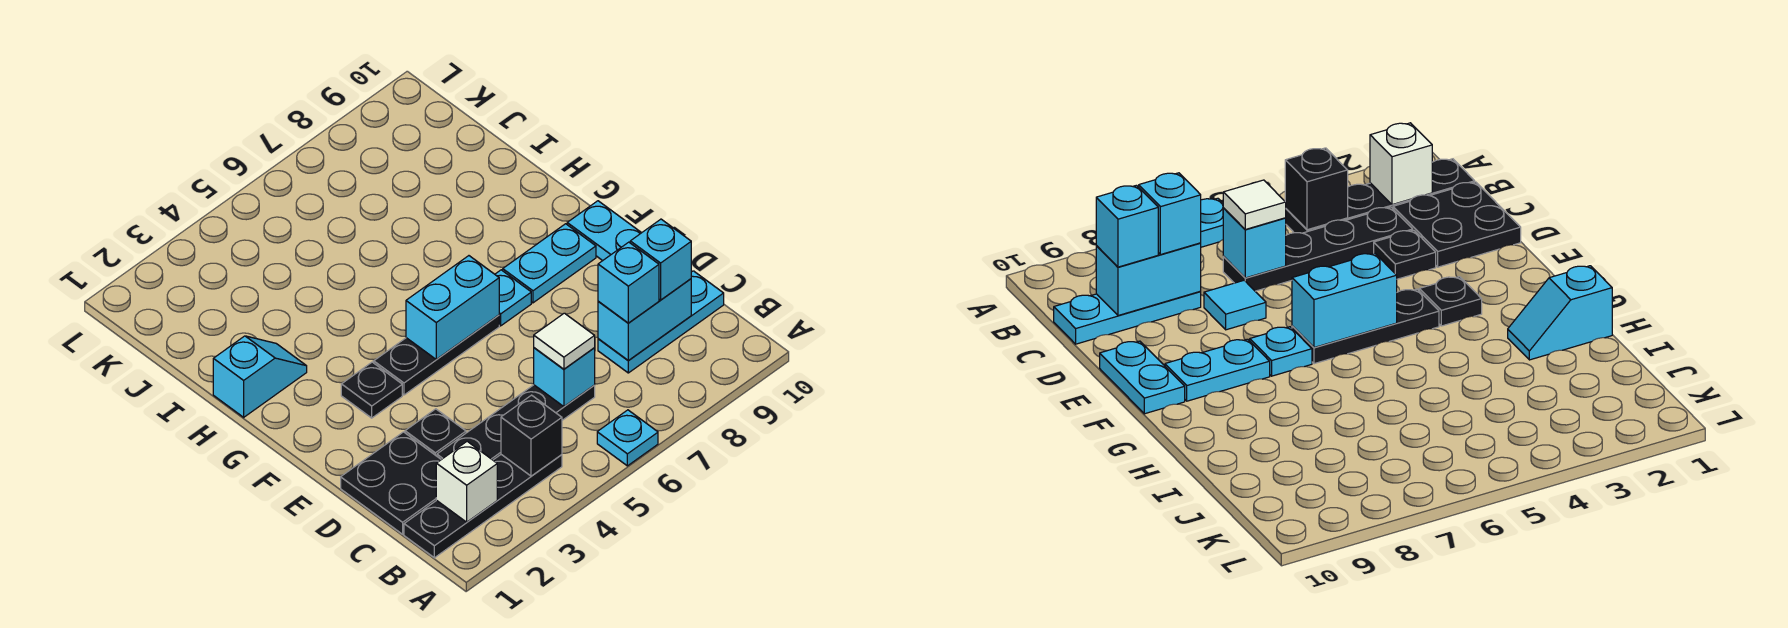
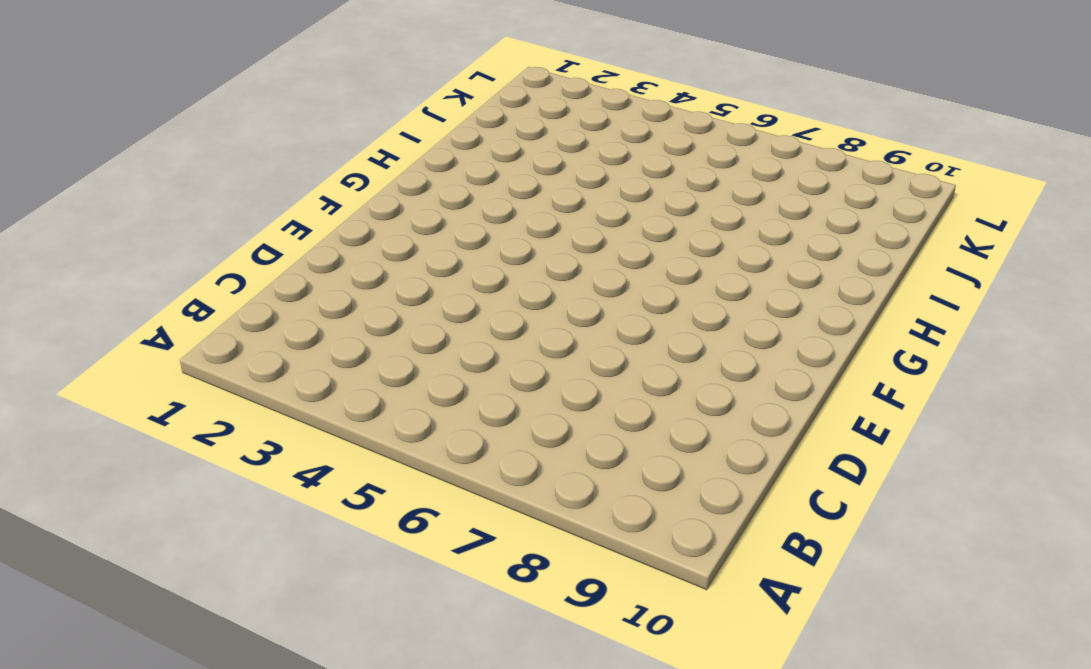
none -> cyan 1x1 plate [597,410,658,466]
none -> black 1x4 plate [404,455,562,558]
none -> black 2x2 plate [341,432,441,534]

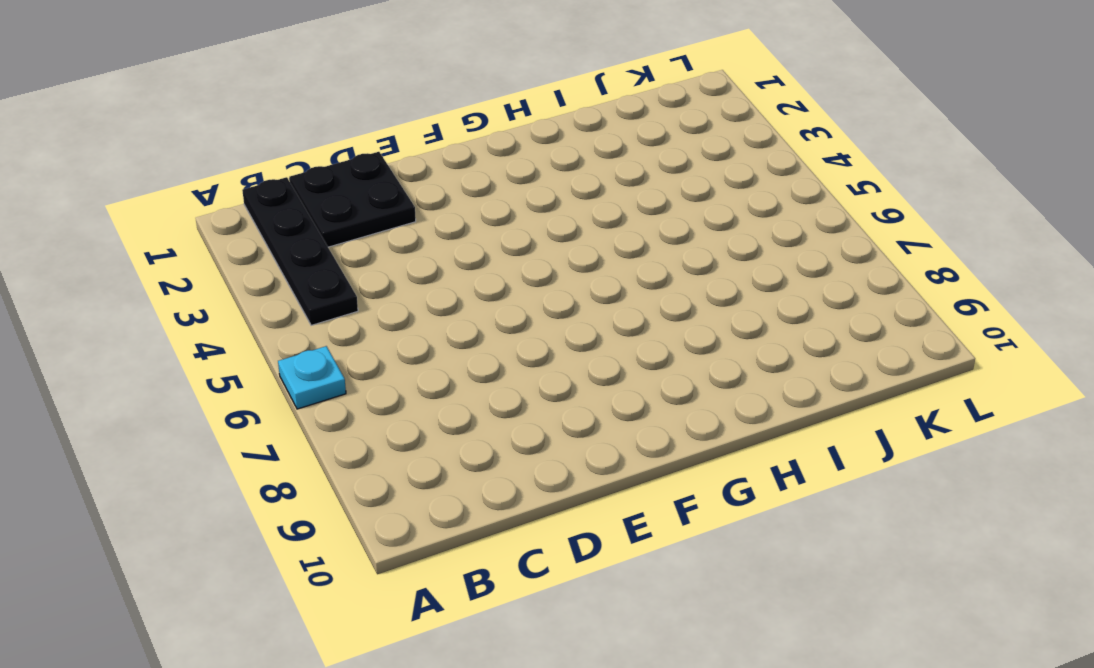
none -> black 1x4 plate [437,385,595,460]
none -> cyan 1x3 plate [598,271,724,373]
none -> black 1x1 plate [405,409,466,456]

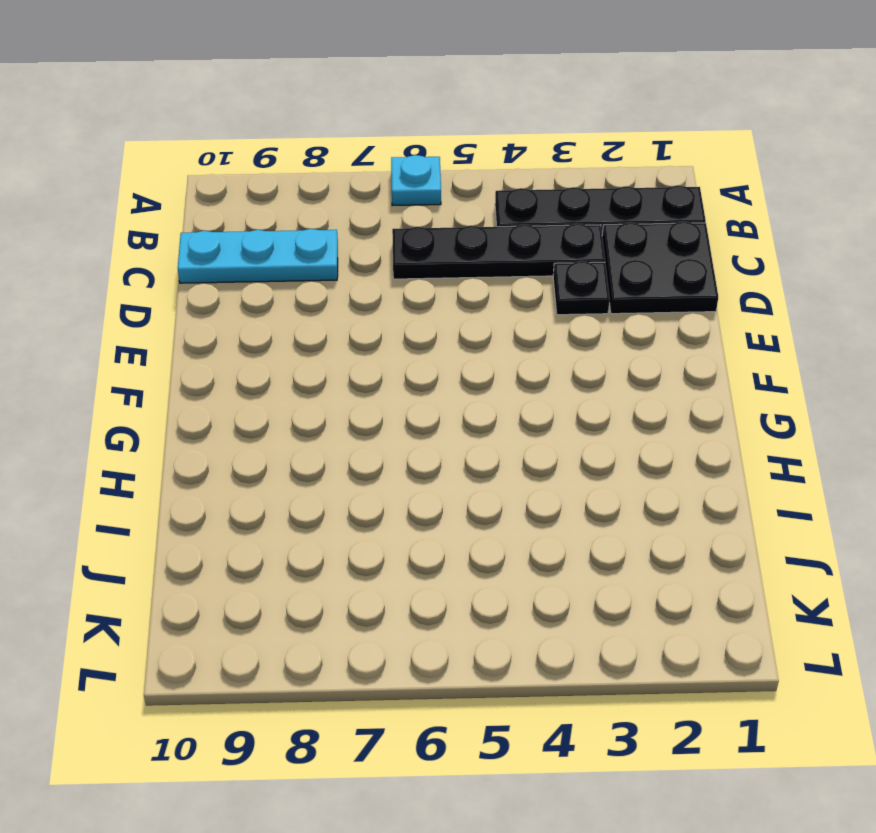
none -> cyan 1x1 tile [1204,280,1266,330]
none -> cyan 1x2 plate [567,201,641,261]
none -> black 1x1 plate [341,362,402,418]

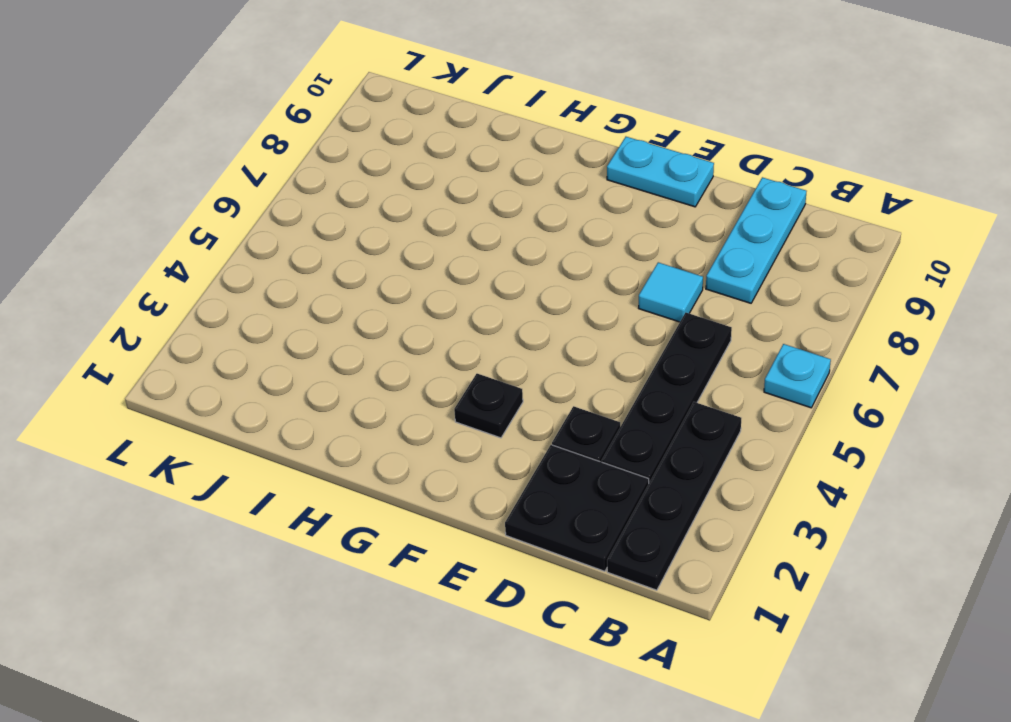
none -> black 1x3 plate [374,315,499,395]
none -> cyan 1x1 plate [495,270,531,326]
none -> cyan 1x2 plate [503,224,596,303]

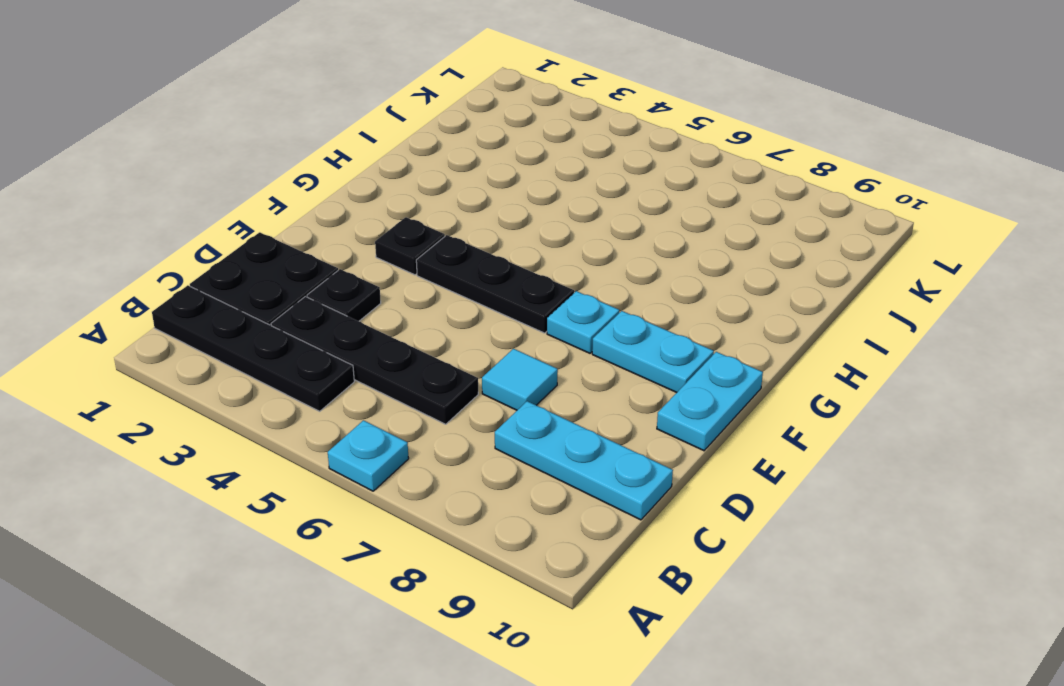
none -> cyan 1x2 slope [213,336,307,417]
none -> white 1x1 brick [436,441,497,522]
none -> black 1x1 brick [501,395,562,476]

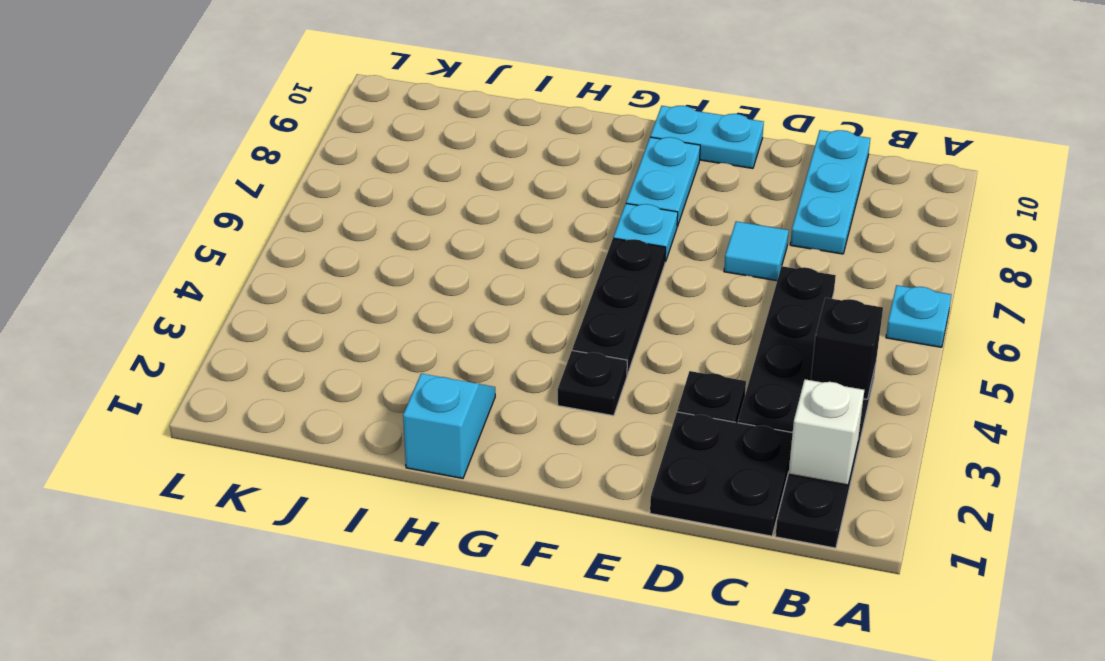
none -> cyan 1x1 brick [534,348,595,407]
none -> cyan 1x2 brick [598,279,691,361]
none -> cyan 1x2 brick [406,256,499,360]

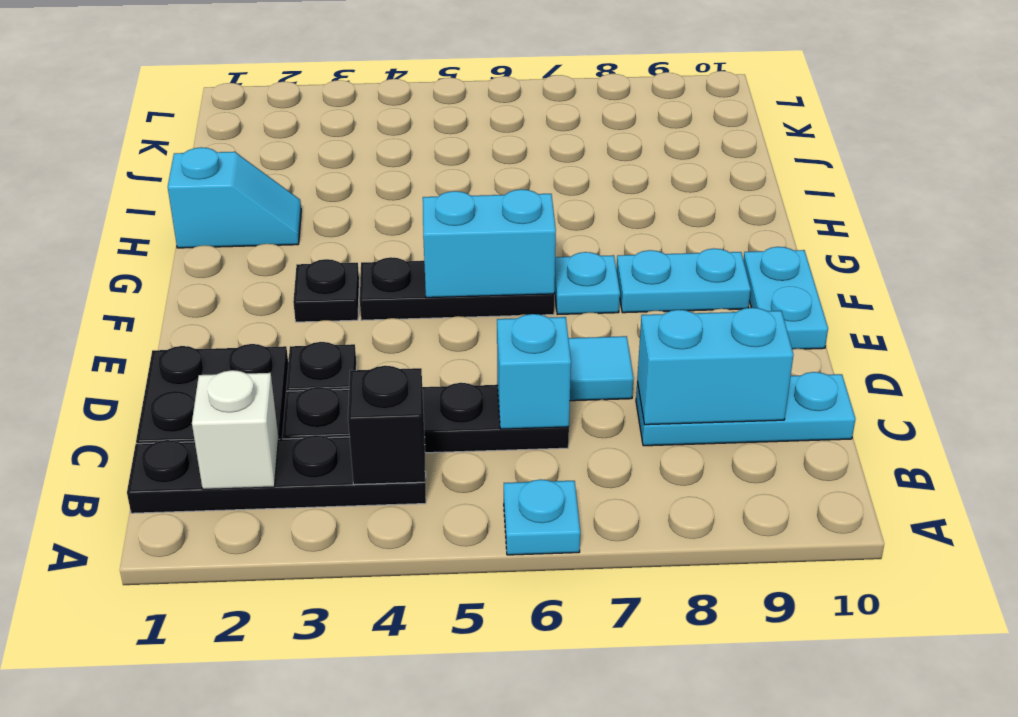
none -> white 1x1 tile [534,313,595,369]
none -> cyan 1x1 brick [598,242,659,323]
none -> cyan 1x1 brick [630,219,691,300]

